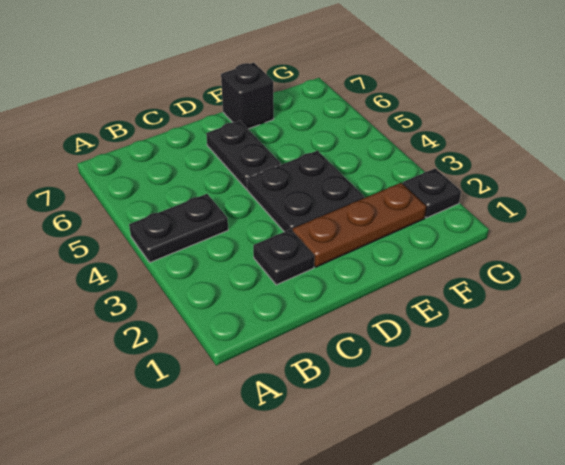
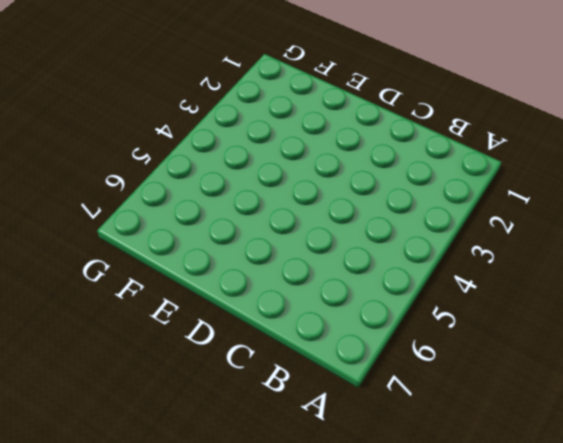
none -> black 1x2 plate [129,194,228,262]
none -> black 1x1 plate [253,229,314,285]

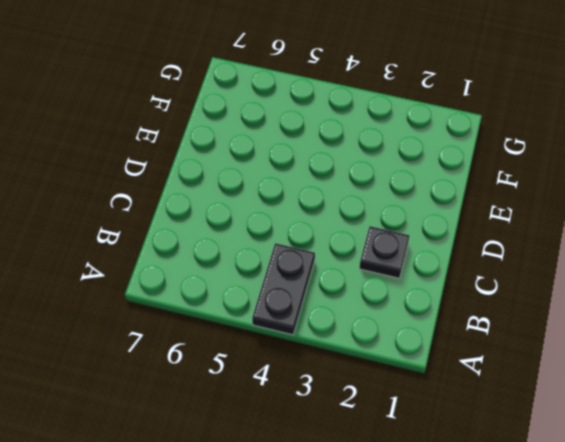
none -> brown 1x3 plate [293,183,426,267]
none -> black 2x2 plate [247,151,364,232]

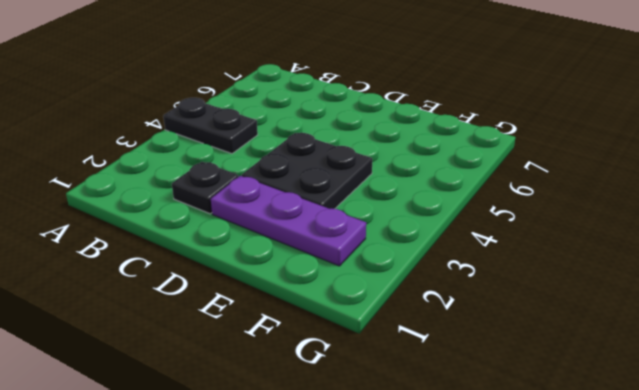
purple 1x3 plate [211,176,366,266] -> brown 1x3 plate [293,183,426,267]
none -> black 1x2 plate [206,121,281,189]
none -> black 1x1 brick [221,63,274,129]

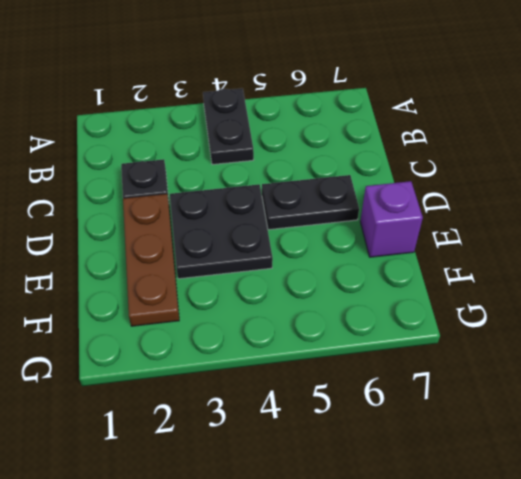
purple 1x1 brick [360,181,423,257] -> black 1x1 brick [221,63,274,129]
none -> black 1x1 plate [403,168,461,218]

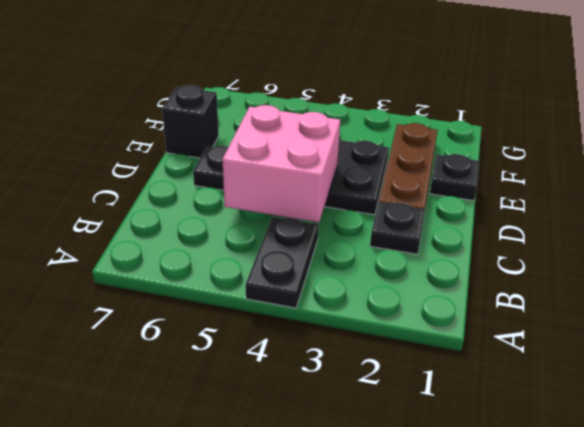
pink 2x2 brick [222,105,340,222] -> none
black 1x1 plate [430,154,479,201] -> black 1x1 plate moved to [403,168,461,218]

